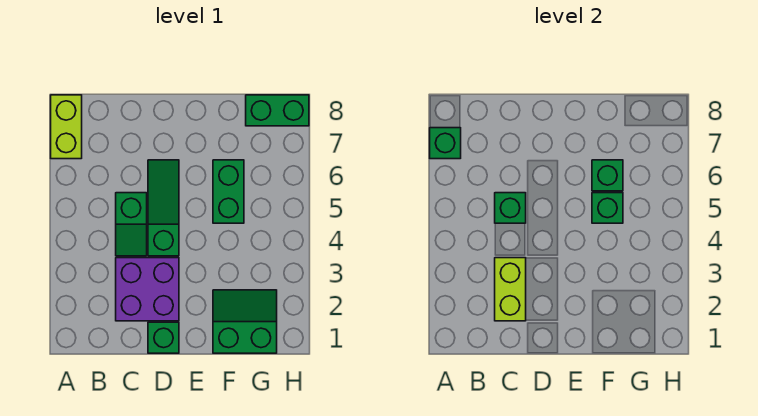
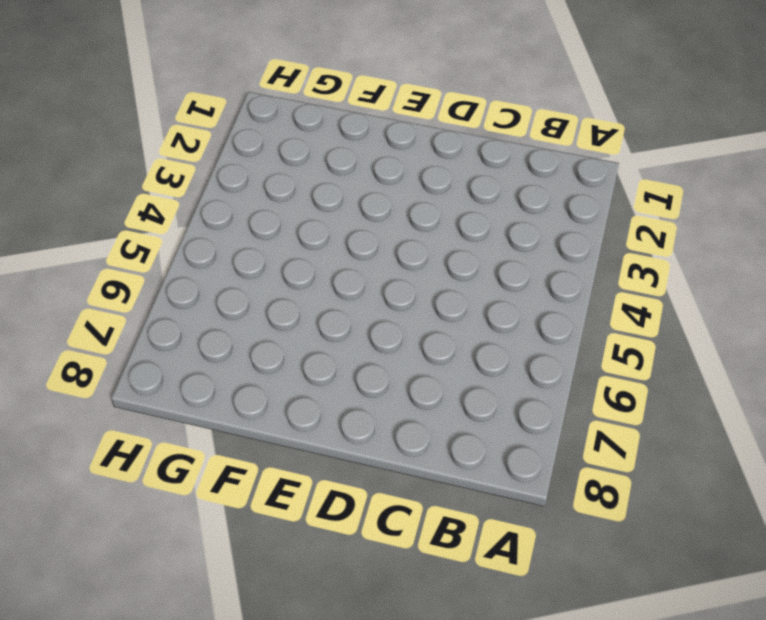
none -> lime 1x2 brick [51,95,82,159]
none -> purple 2x2 brick [116,258,179,321]
none -> green 1x2 slope [116,193,147,256]

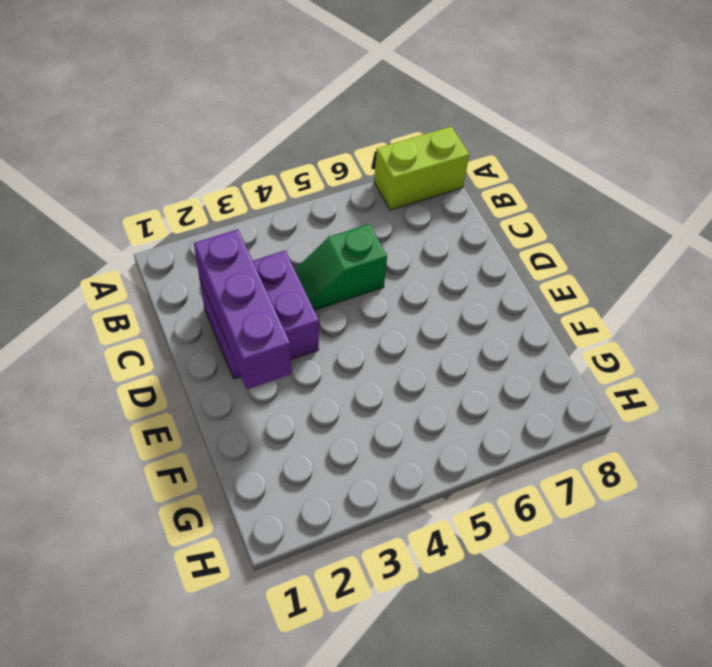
purple 1x3 brick [194,229,291,389] -> lime 1x2 brick [495,258,526,321]
none -> green 1x1 brick [148,322,179,353]
none -> green 1x3 slope [148,160,179,256]
none -> green 2x2 slope [213,290,277,353]

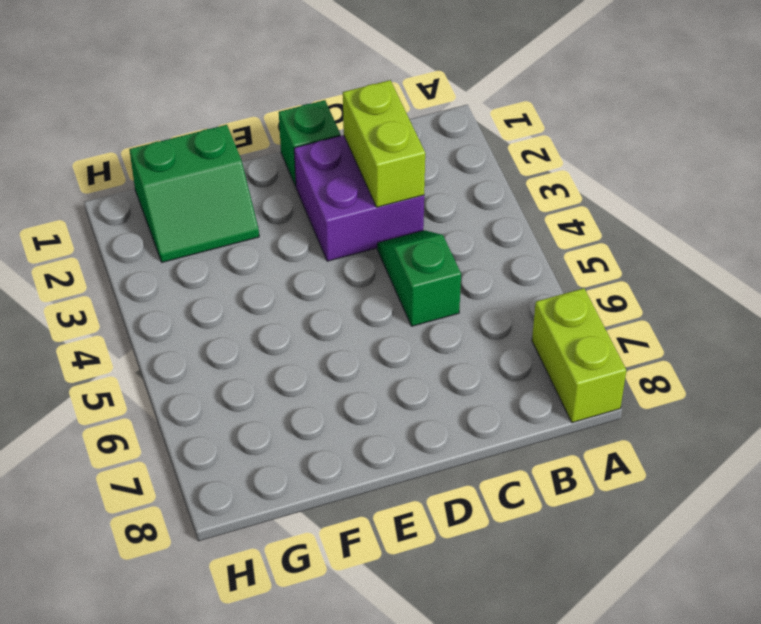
none -> green 1x3 slope [148,160,179,256]
none -> green 1x2 brick [213,160,244,223]
none -> green 1x2 brick [246,95,309,126]

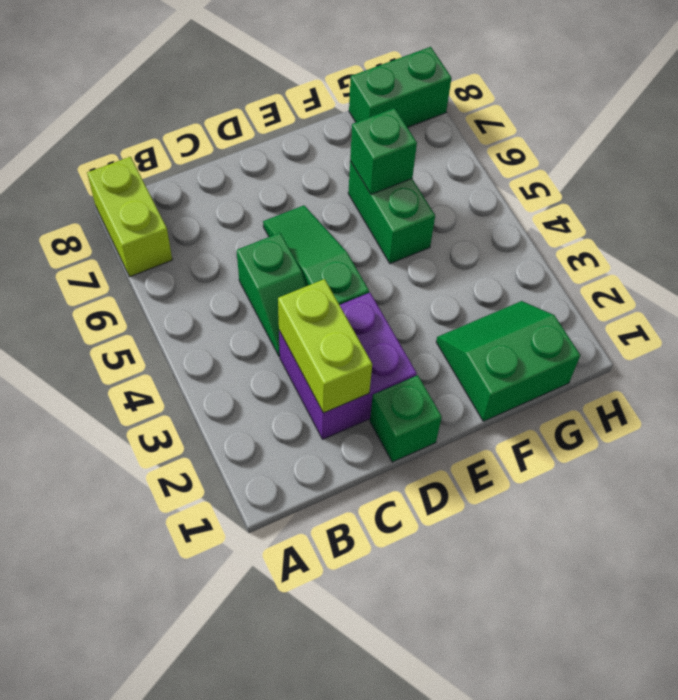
none -> green 1x1 brick [430,128,461,159]
none -> green 1x1 brick [495,193,526,223]
none -> green 1x1 brick [592,193,623,223]

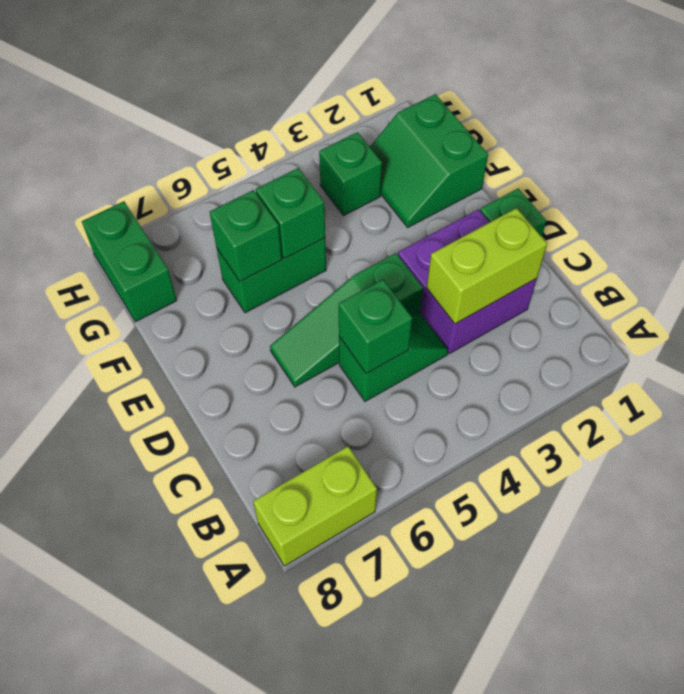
green 1x1 brick [319,132,382,216] -> green 1x1 brick moved to [430,128,461,159]

